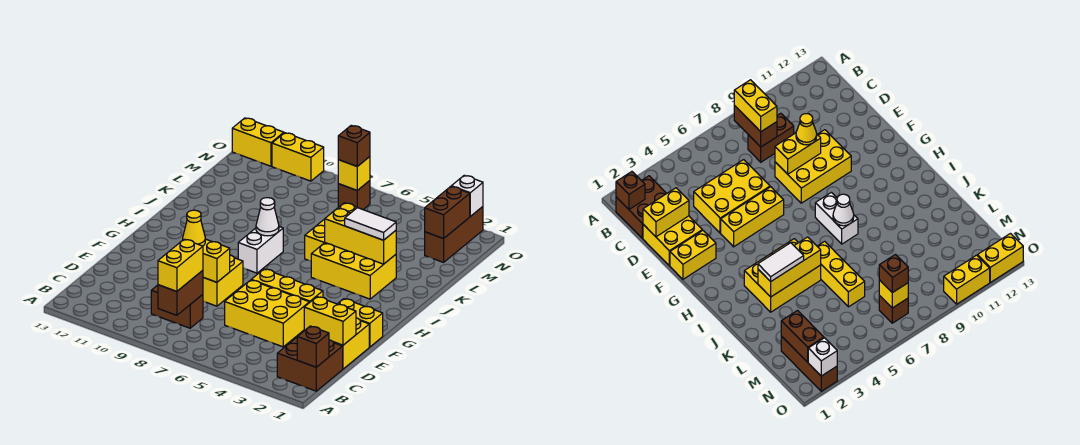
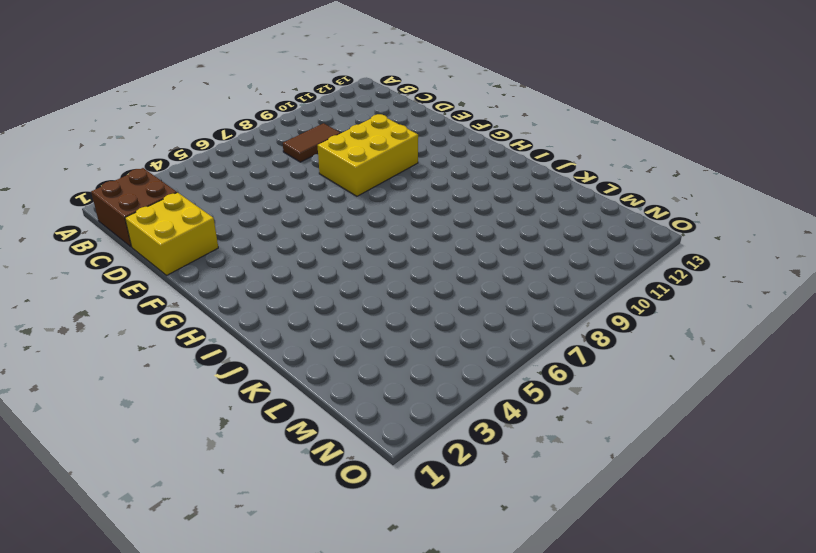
brown 1x2 tile [283,123,341,162] -> brown 1x2 brick [151,285,203,328]
none -> yellow 2x3 brick [225,280,309,347]
none -> yellow 1x2 brick [338,299,383,347]
none -> yellow 1x3 brick [252,269,323,303]

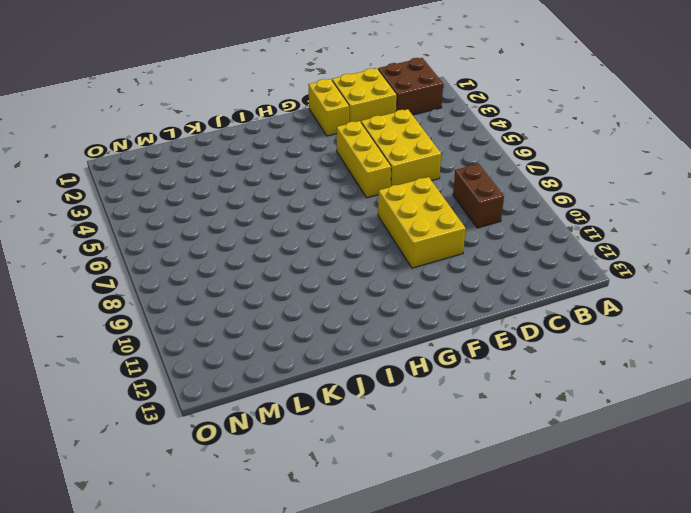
none -> white 1x2 brick [238,227,283,273]
none -> yellow 2x3 brick [311,243,396,299]
none -> yellow 1x3 brick [305,203,357,261]

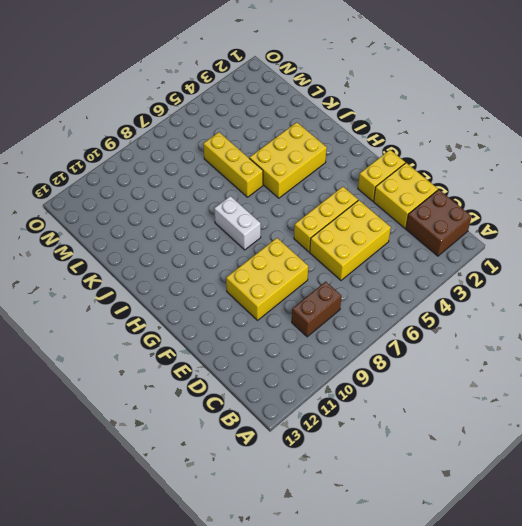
none -> brown 1x3 brick [425,207,483,262]
none -> brown 1x1 brick [338,181,370,210]
none -> yellow 1x2 brick [272,133,324,181]

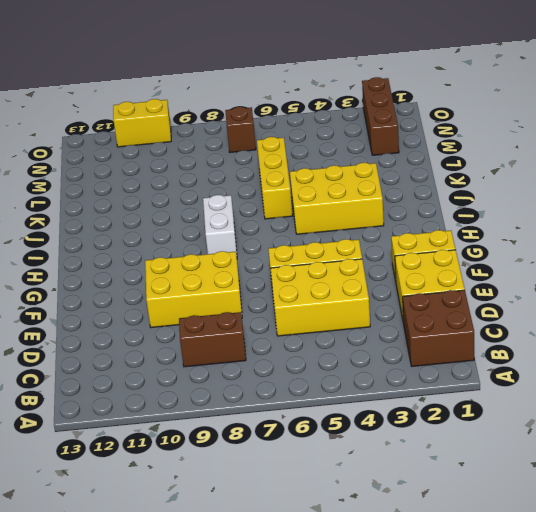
none -> yellow 1x2 brick [232,118,284,166]
none -> brown 1x1 brick [297,326,329,367]
none -> brown 1x2 brick [158,270,203,315]

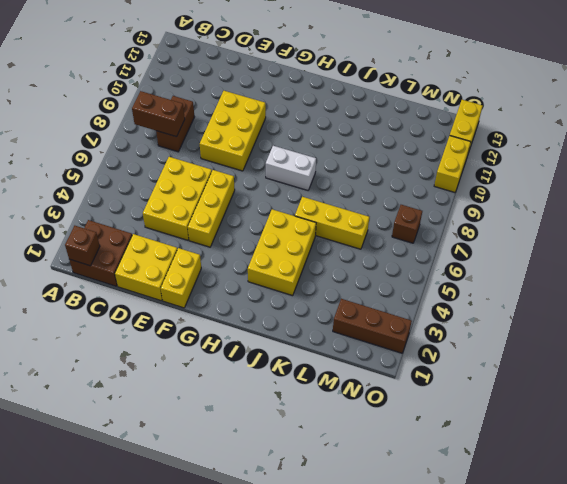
none -> yellow 1x2 brick [304,297,356,345]
none -> yellow 1x2 brick [203,239,230,282]
none -> white 1x1 cone [256,198,279,236]

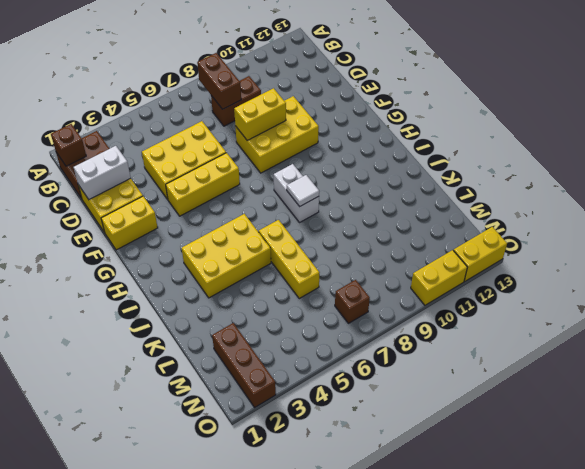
white 1x2 brick [74,146,131,200] -> yellow 1x2 brick [304,297,356,345]
white 1x1 tile [287,175,319,206] -> white 1x1 cone [256,198,279,236]
none -> yellow 1x3 brick [325,208,396,264]
none -> brown 1x2 brick [425,187,470,239]
none -> yellow 1x1 brick [338,157,370,190]

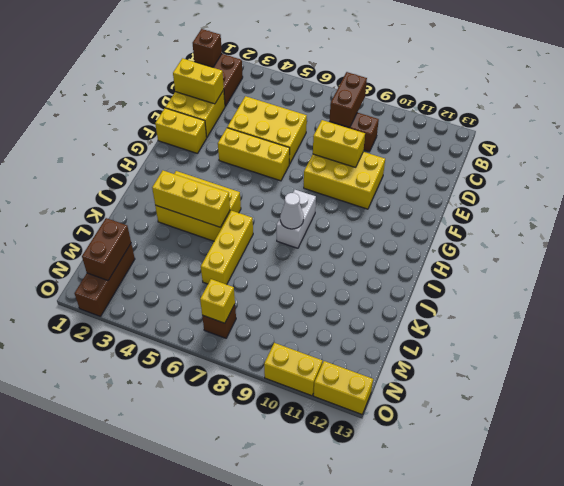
none -> white 1x1 brick [451,175,483,216]
none -> yellow 1x2 brick [158,239,203,291]
none -> yellow 1x1 cone [183,210,205,246]

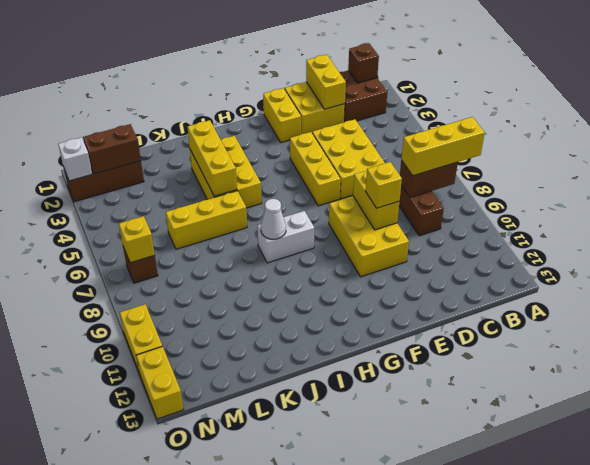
yellow 1x3 brick [401,117,485,176] -> yellow 1x2 brick [158,239,203,291]
yellow 1x1 brick [366,162,402,208] -> yellow 1x1 cone [183,210,205,246]
none -> white 1x2 tile [345,208,396,240]
none -> brown 1x1 brick [338,125,370,166]

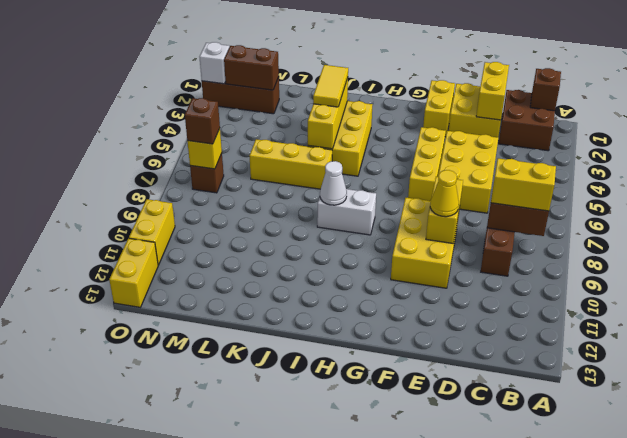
yellow 1x2 tile [313,65,348,107] -> white 1x2 tile [345,208,396,240]

